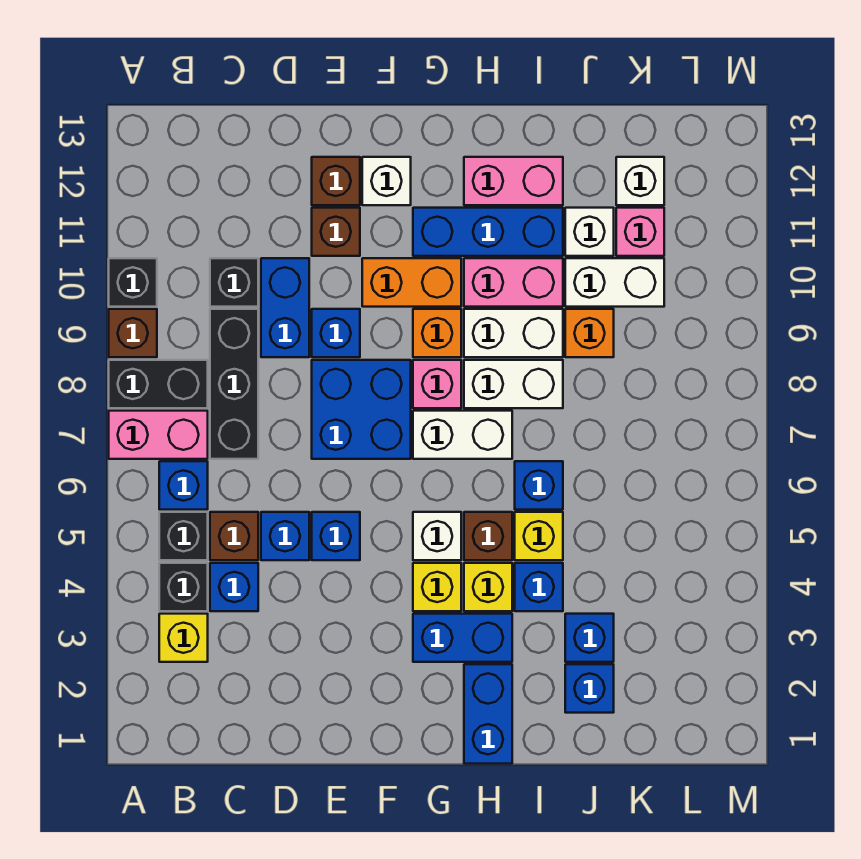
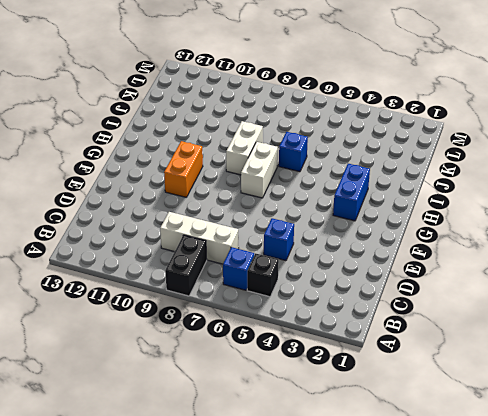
white 1x3 brick [160,212,239,264] -> black 1x3 brick [210,309,258,459]
none -> pink 1x2 brick [109,411,208,459]
none -> brown 1x1 brick [109,309,157,357]
none -> black 1x1 brick [109,258,157,307]
none -> yellow 1x1 brick [159,614,208,662]

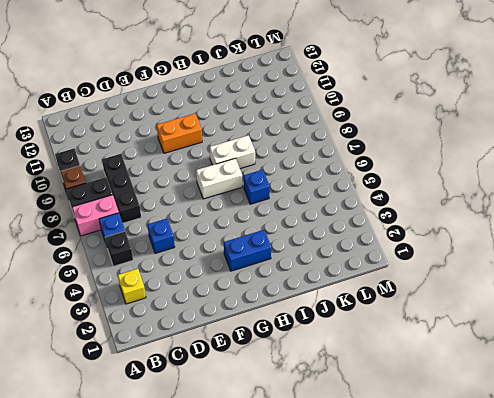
none -> black 1x1 brick [159,563,208,611]
none -> blue 1x1 brick [210,563,258,611]
none -> brown 1x1 brick [210,512,258,560]
none -> black 1x1 brick [210,258,258,307]

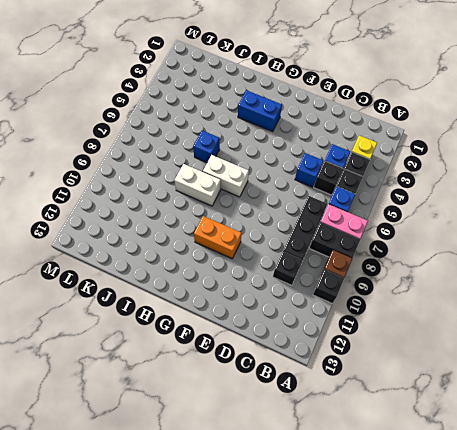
black 1x1 brick [314,161,343,195] -> brown 1x1 brick [210,512,258,560]
none -> blue 1x2 brick [261,258,309,357]
none -> blue 1x1 brick [312,512,360,560]
none -> blue 2x2 brick [312,360,411,459]
none -> blue 1x1 brick [312,309,360,357]

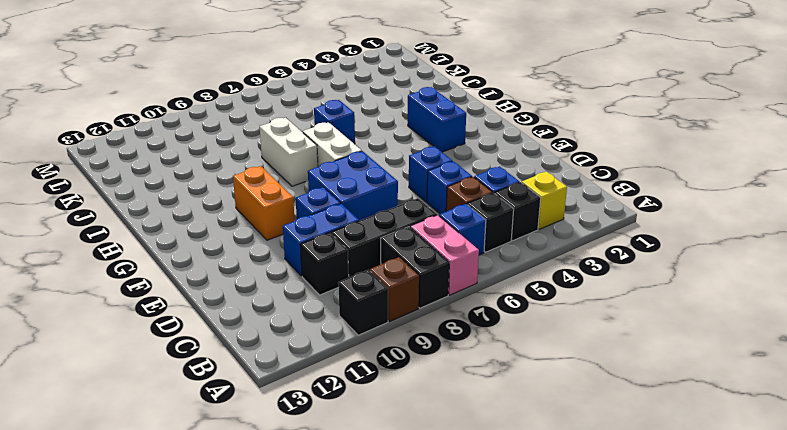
none -> brown 1x1 brick [312,208,360,256]
none -> brown 1x1 brick [312,157,360,205]
none -> white 1x1 brick [362,157,411,205]
none -> yellow 1x1 brick [413,563,461,611]

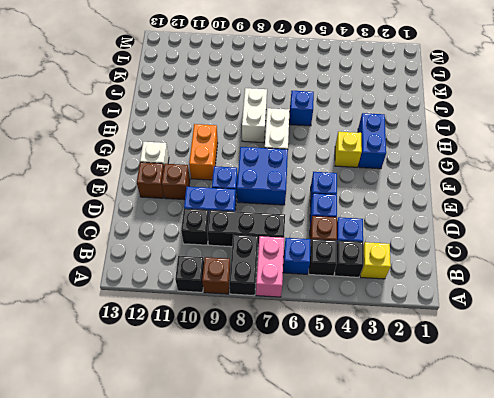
none -> white 1x1 brick [413,512,461,560]
none -> pink 1x1 brick [413,360,461,408]
none -> orange 1x1 brick [413,309,461,357]
none -> blue 1x3 brick [413,208,563,256]

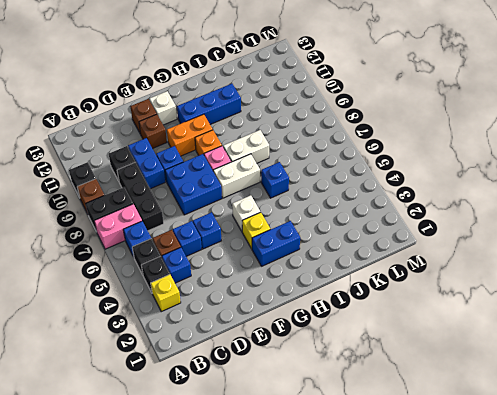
none -> blue 1x2 brick [464,664,512,764]
none -> yellow 1x1 brick [464,563,512,611]
none -> brown 1x1 brick [464,512,512,560]
none -> white 1x2 brick [464,309,563,357]

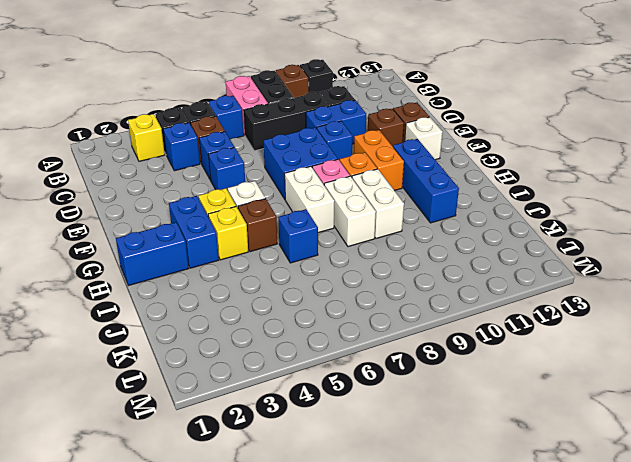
none -> pink 1x2 brick [464,258,563,307]
none -> pink 1x2 brick [464,157,563,205]
none -> blue 1x1 brick [515,563,563,611]
none -> yellow 1x1 brick [515,512,563,560]

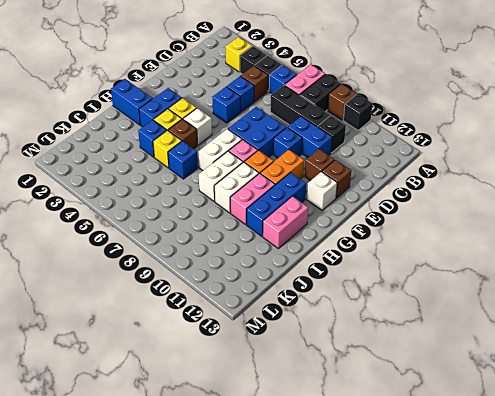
none -> blue 1x1 brick [210,563,258,611]
none -> blue 1x1 brick [565,664,614,713]
none -> blue 1x1 brick [565,614,614,662]
none -> orange 1x1 brick [565,309,614,357]

